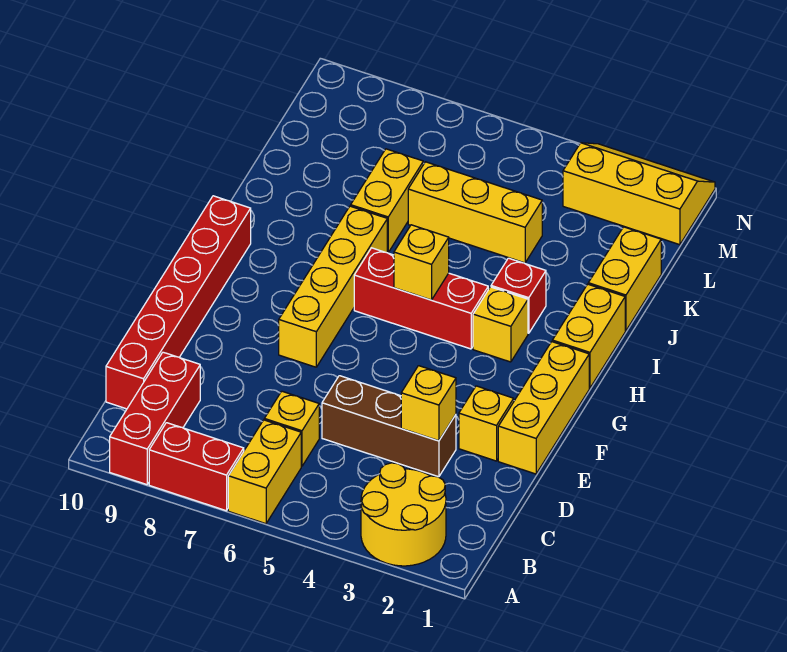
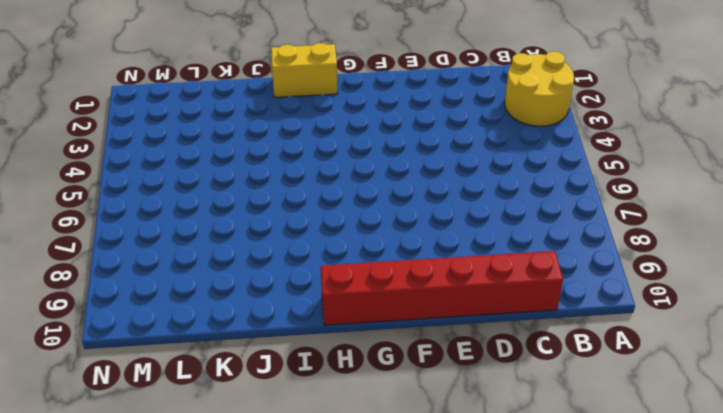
none -> yellow 1x2 brick [228,420,301,524]
none -> red 1x2 brick [149,423,244,511]
none -> red 1x3 brick [110,352,200,485]

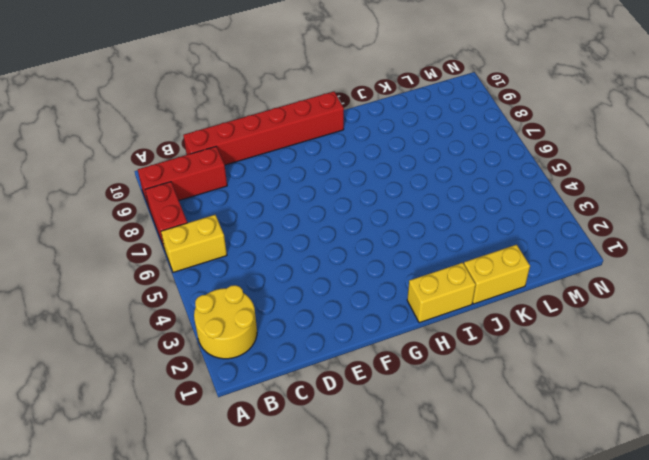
none -> yellow 1x1 brick [264,391,319,466]
none -> brown 1x3 brick [322,376,456,477]
none -> yellow 1x3 brick [498,342,589,474]

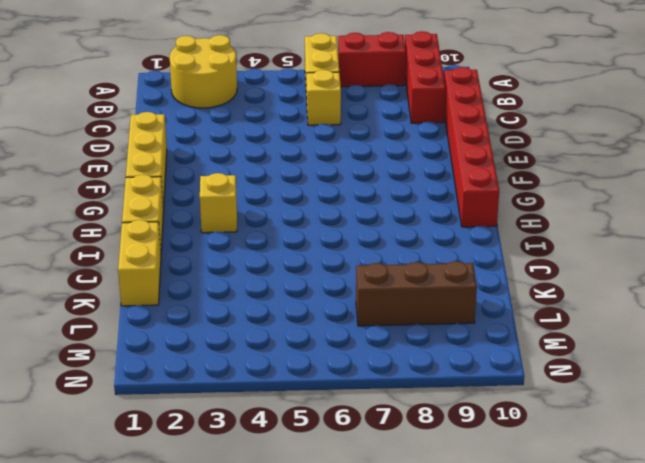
brown 1x3 brick [356,261,477,326] -> brown 1x3 brick moved to [322,376,456,477]
none -> yellow 1x1 brick [459,386,514,461]
none -> yellow 1x4 brick [279,206,387,367]
none -> red 1x3 brick [354,248,488,349]

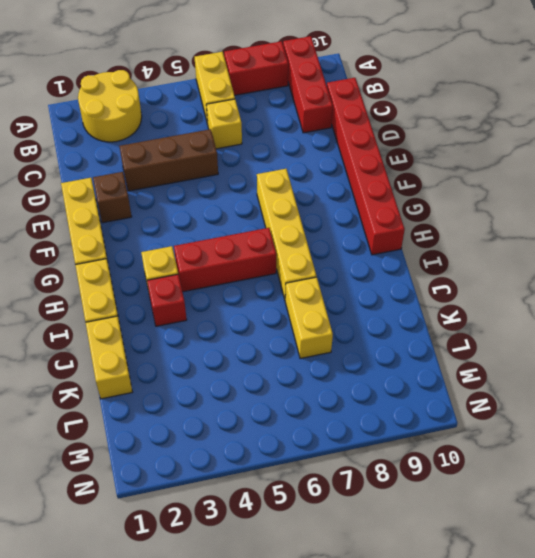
brown 1x1 brick [93,172,132,223] -> yellow 1x1 brick [459,386,514,461]
none -> yellow 1x3 brick [408,162,542,263]
none -> yellow 2x3 slope [563,143,715,245]
none -> yellow 1x1 brick [401,366,456,441]

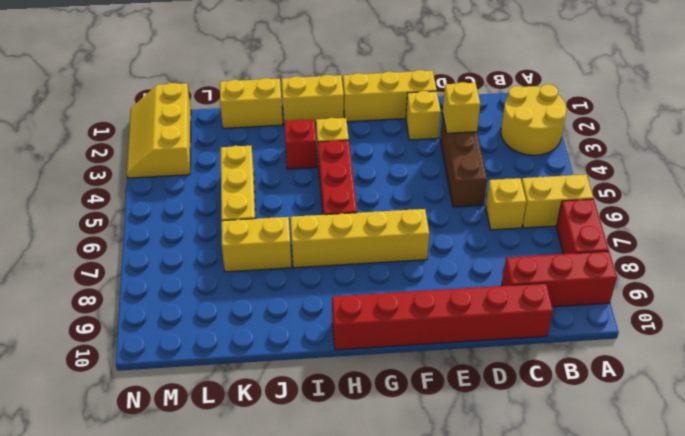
none -> yellow 1x1 brick [394,225,449,300]

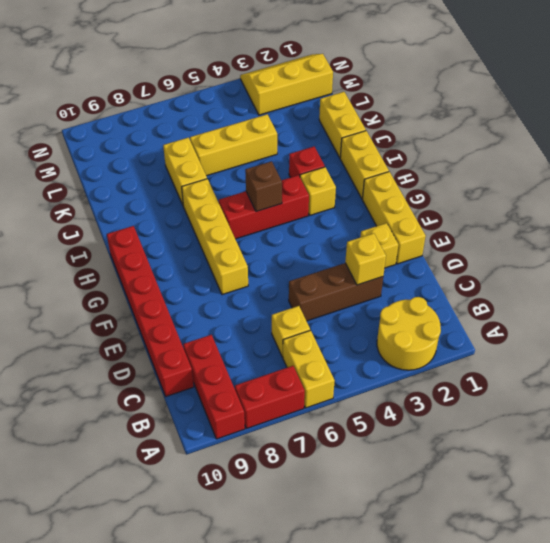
brown 1x1 brick [245,161,282,212] -> yellow 1x1 brick [394,225,449,300]

